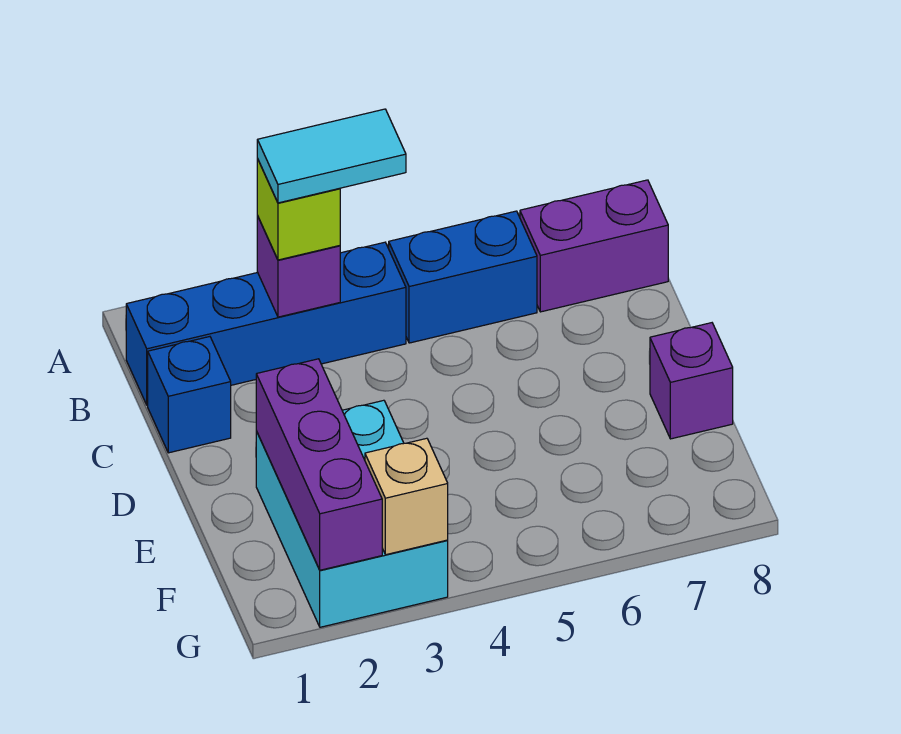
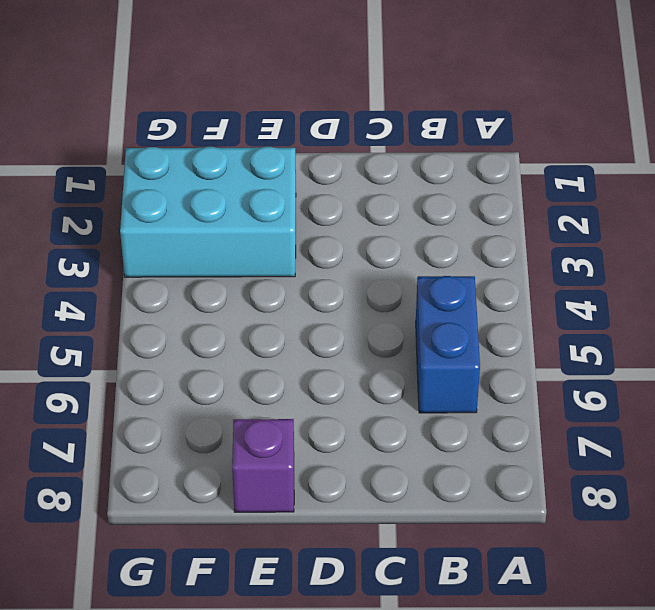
none -> blue 1x4 brick [126,242,406,405]
none -> purple 1x2 brick [520,180,668,312]

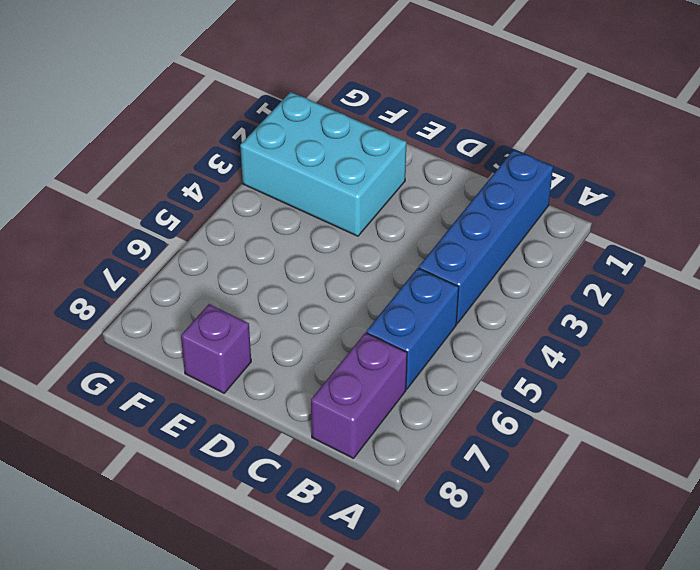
none -> blue 1x1 brick [148,337,231,453]
none -> purple 1x1 brick [257,216,340,317]

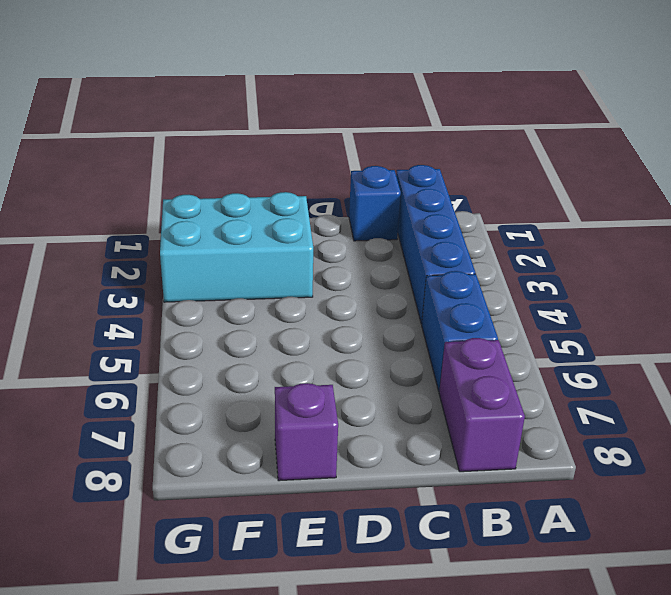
none -> purple 1x1 brick [257,216,340,317]
none -> purple 1x3 brick [256,359,382,570]

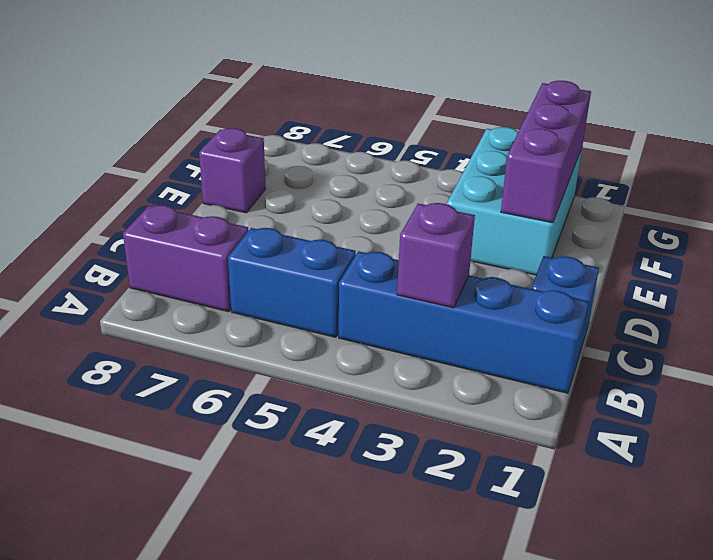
none -> tan 1x1 brick [365,438,448,555]
none -> lime 1x1 brick [257,159,340,260]

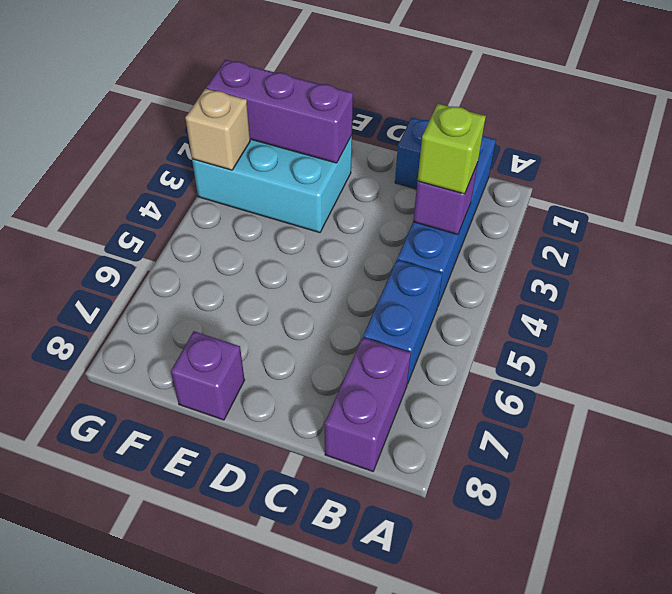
none -> cyan 1x2 tile [257,109,406,203]

